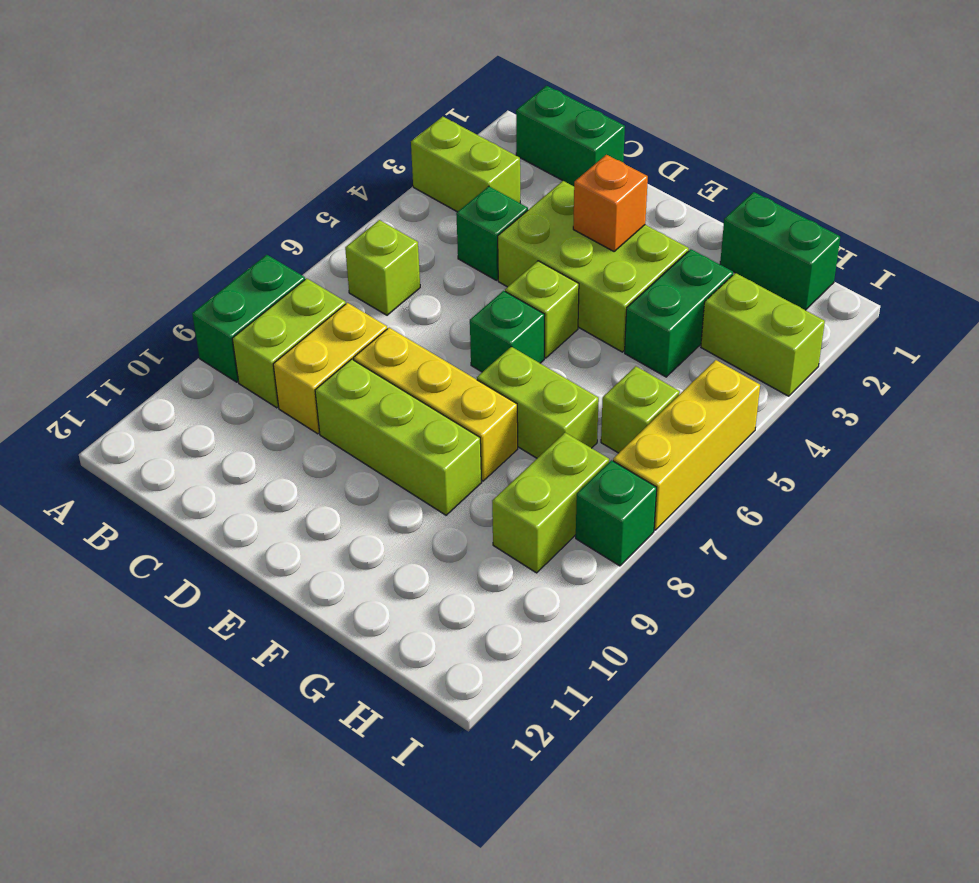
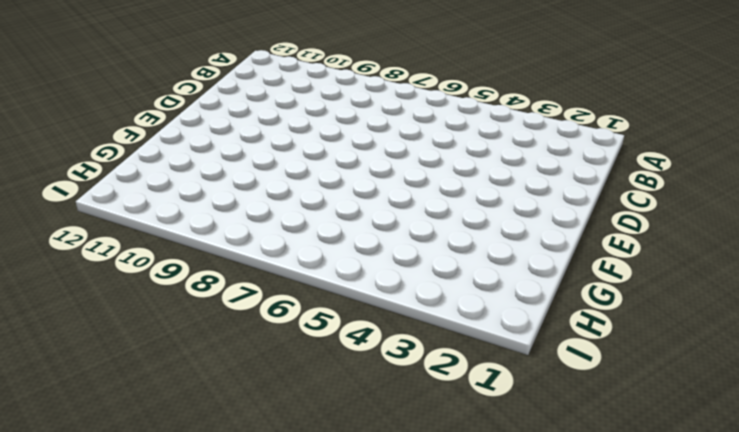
none -> lime 1x2 brick [411,116,520,212]
none -> green 1x2 brick [192,255,305,382]
none -> green 1x2 brick [516,86,625,186]

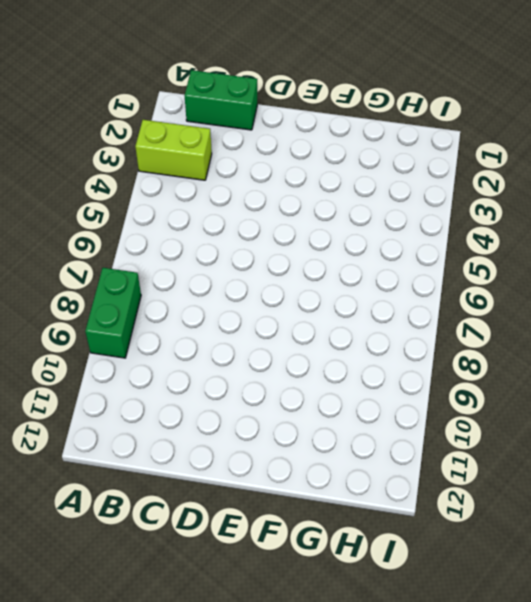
none -> lime 1x1 brick [345,220,420,315]
none -> lime 1x2 brick [232,278,346,408]
none -> green 1x1 brick [456,186,528,280]

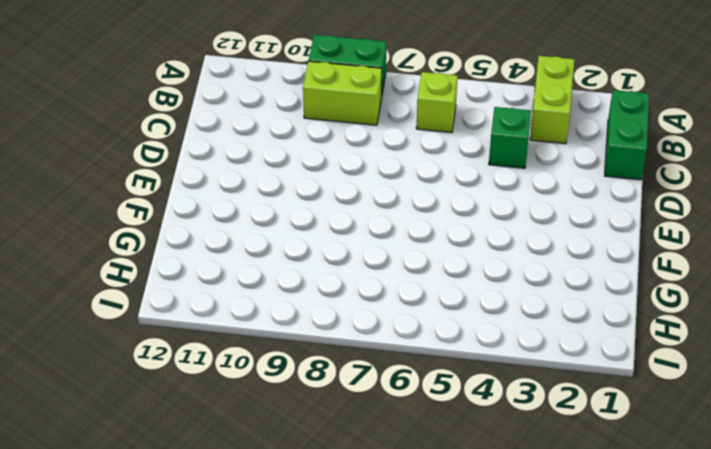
none -> yellow 1x2 brick [273,303,387,434]
none -> lime 2x3 brick [498,181,689,352]
none -> yellow 1x3 brick [353,328,518,481]

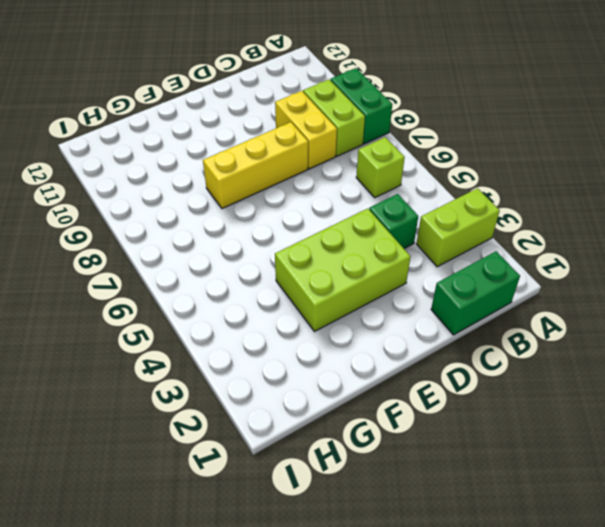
none -> lime 1x3 brick [315,359,482,515]
none -> lime 1x1 brick [505,261,579,358]
none -> green 1x1 brick [470,291,545,372]

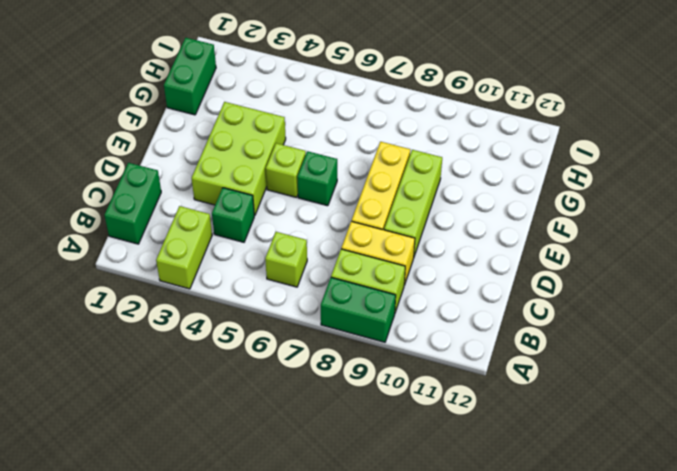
none -> lime 1x2 brick [477,347,599,458]
none -> green 1x2 brick [625,249,733,377]
none -> lime 1x2 brick [701,273,825,396]

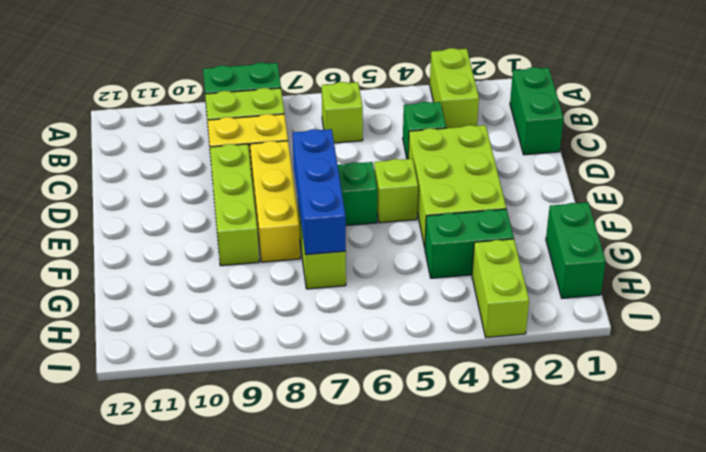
blue 1x3 brick [293,129,346,255] -> none
none -> lime 1x1 brick [601,366,680,453]
none -> lime 1x2 brick [492,433,609,573]
none -> yellow 1x3 brick [613,360,760,530]

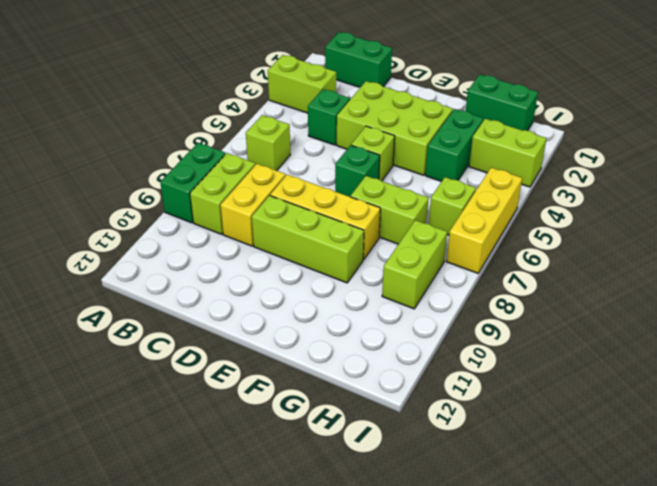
none -> green 1x1 brick [576,460,657,566]
none -> orange 1x1 brick [573,155,648,252]

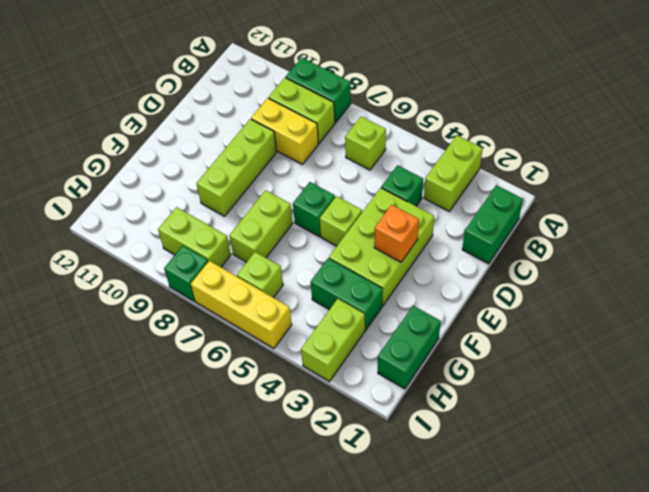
none -> yellow 1x3 brick [353,328,518,481]

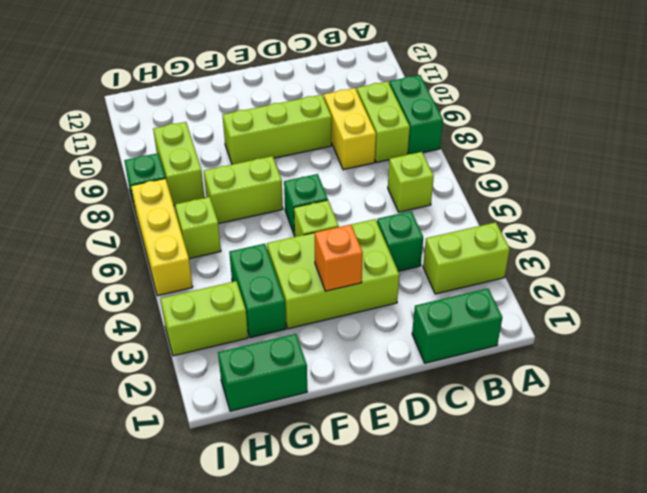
none -> yellow 1x3 brick [353,328,518,481]

